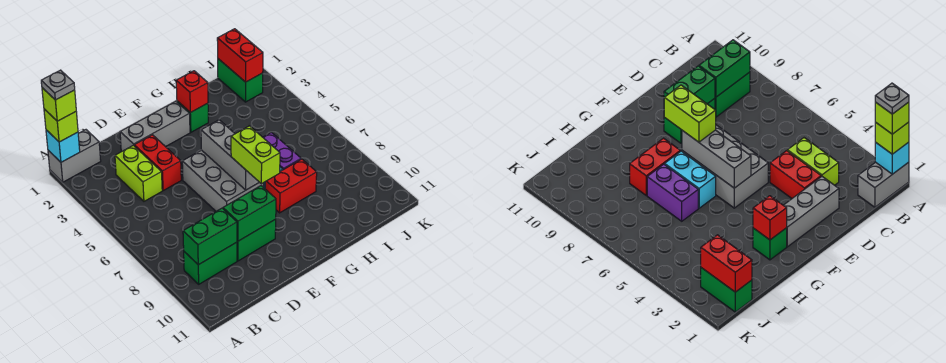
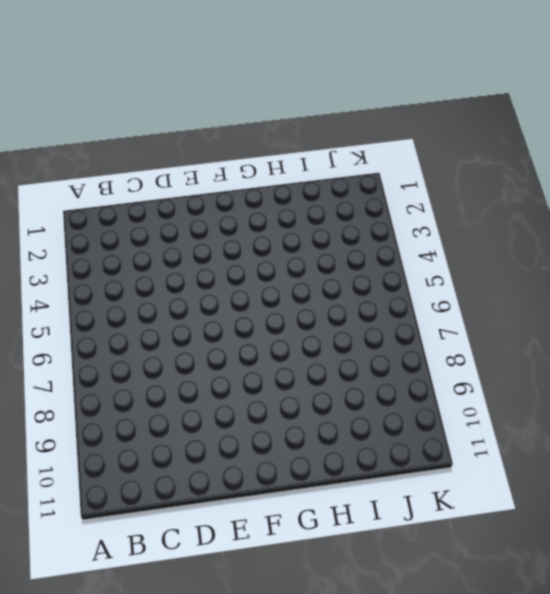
none -> grey 1x2 brick [48,130,101,182]
none -> green 1x2 brick [184,242,237,284]
none -> lime 1x2 brick [115,145,162,201]

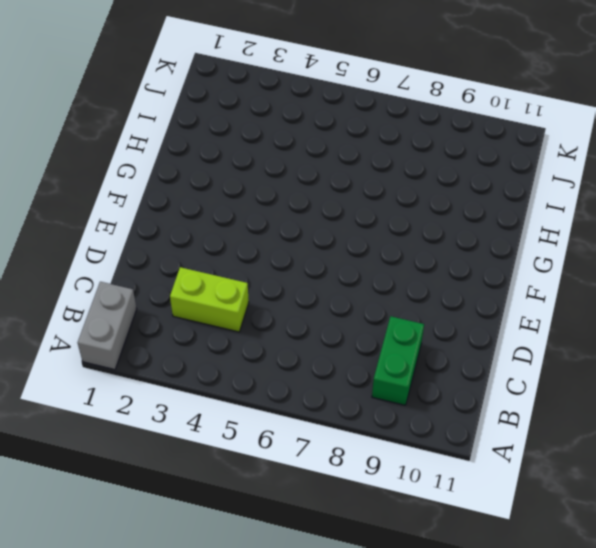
none -> grey 1x3 brick [120,101,190,151]
none -> red 1x2 brick [134,135,181,191]
none -> green 1x2 brick [237,219,276,261]

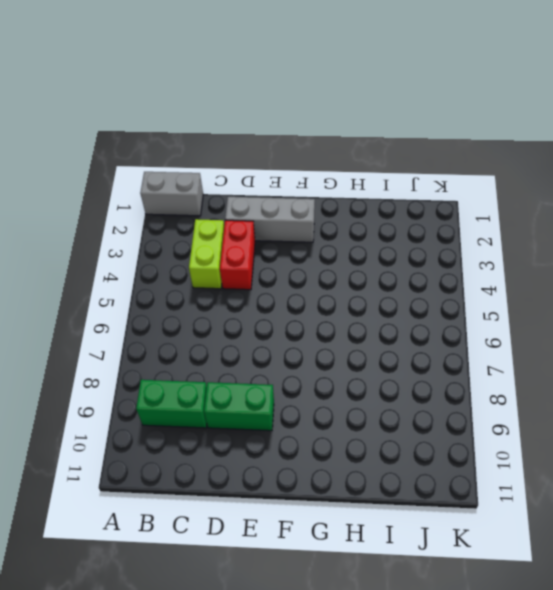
none -> grey 2x3 brick [182,150,264,211]
none -> green 1x1 brick [177,101,208,132]
none -> cyan 1x2 brick [665,151,716,208]

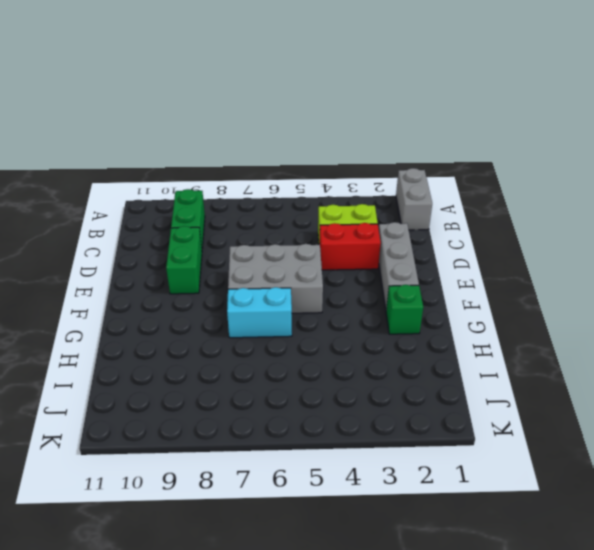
none -> red 1x2 brick [265,159,317,213]
none -> purple 1x2 brick [263,132,301,169]
none -> green 1x2 brick [218,59,263,102]

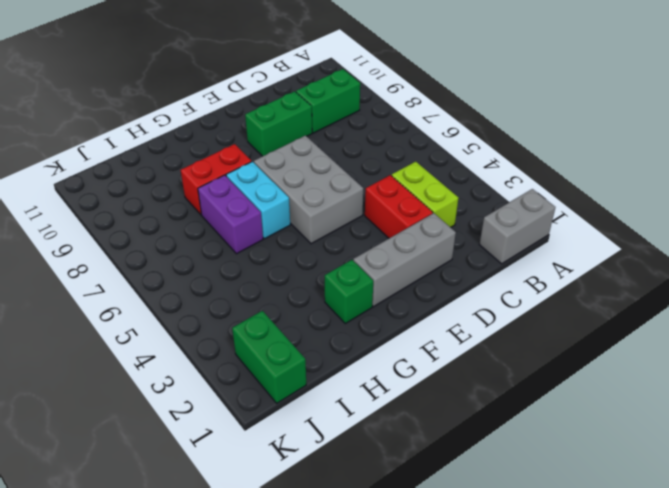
none -> cyan 1x1 brick [46,130,80,162]
none -> green 1x2 brick [183,208,237,265]
none -> green 1x2 brick [223,186,276,241]

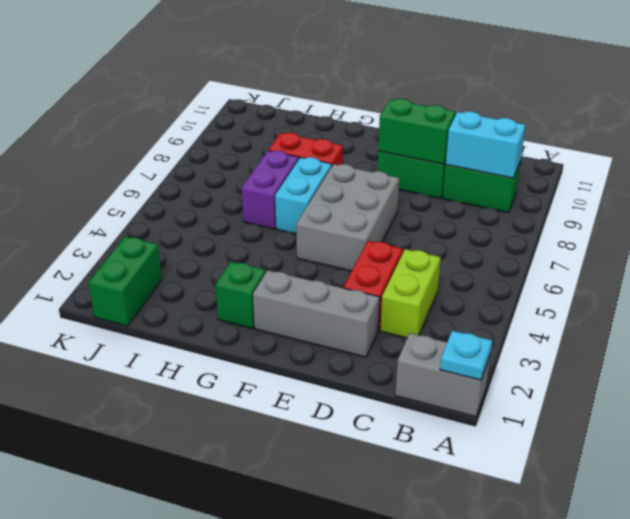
cyan 1x1 plate [440,331,492,380] -> cyan 1x1 brick [46,130,80,162]
cyan 1x2 brick [446,111,526,178] -> green 1x2 brick [183,208,237,265]
none -> grey 1x3 brick [201,120,259,190]
none -> red 1x1 brick [176,71,208,113]
none -> red 1x2 brick [217,29,263,82]

